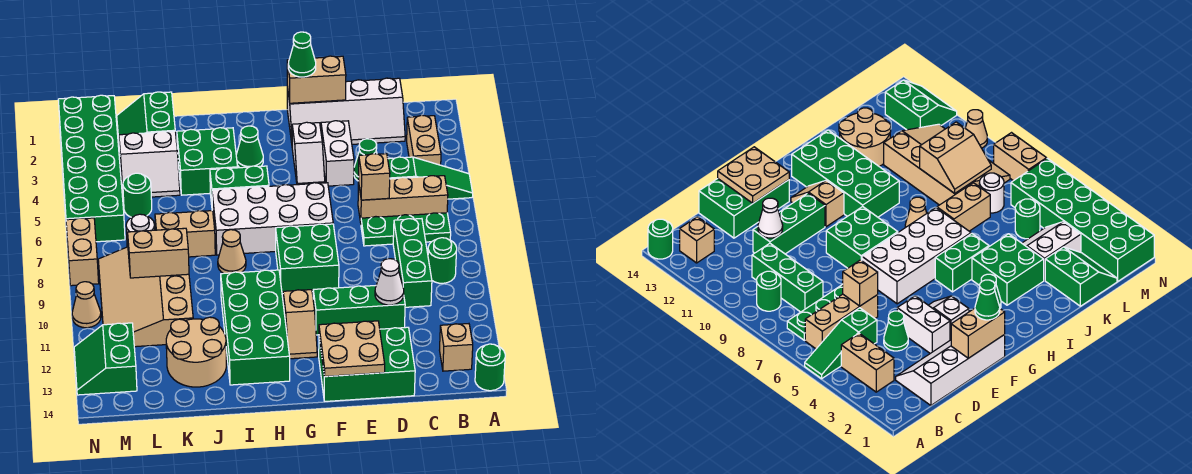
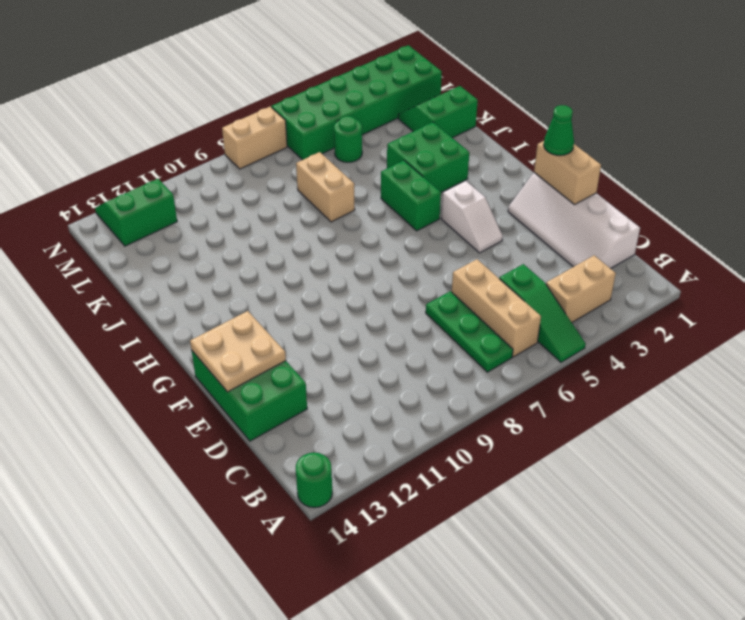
white 1x2 slope [442,181,503,253] -> white 1x2 slope turned to [292,122,325,185]
none -> green 1x1 round brick [428,238,457,283]
none -> tan 1x1 brick [440,324,473,371]
none -> green 1x3 brick [393,219,432,307]
none -> green 1x1 cone [354,139,377,181]

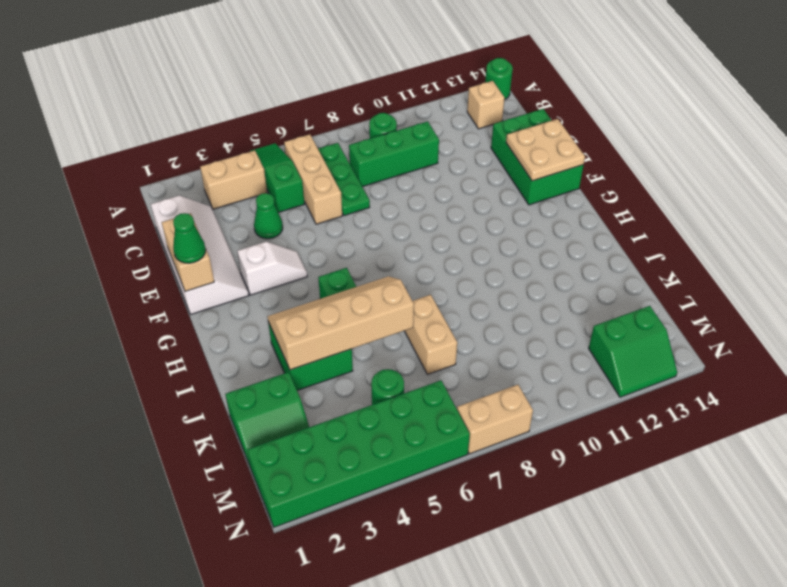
tan 2x4 slope [268,276,414,370] -> none
none -> green 1x3 brick [313,286,405,335]
none -> white 1x2 brick [321,121,354,186]
none -> white 2x4 brick [212,183,333,255]
none -> green 2x2 brick [276,224,339,294]

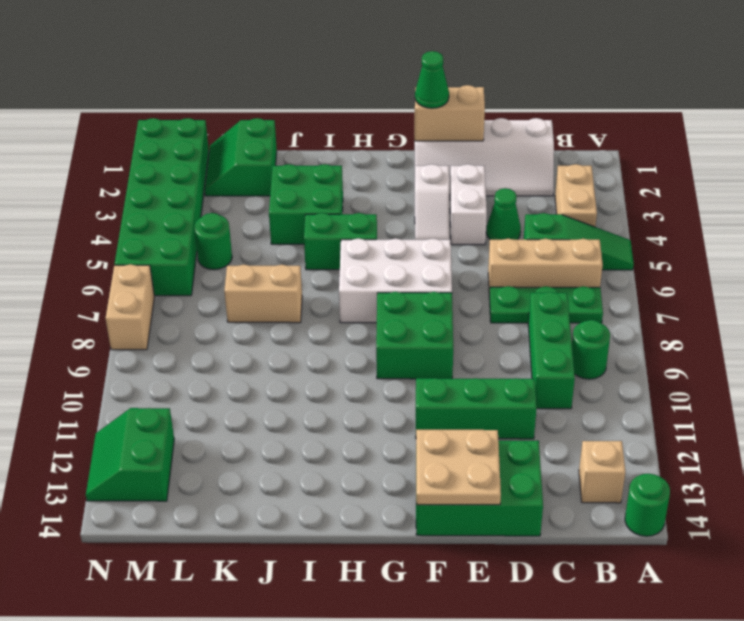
white 2x3 brick [339,238,452,323] -> white 2x4 brick [212,183,333,255]
none -> tan 1x2 slope [283,290,317,359]
none -> green 1x1 cone [236,126,263,168]
none -> green 2x4 brick [221,270,290,385]
none -> tan 1x1 cone [218,230,246,273]

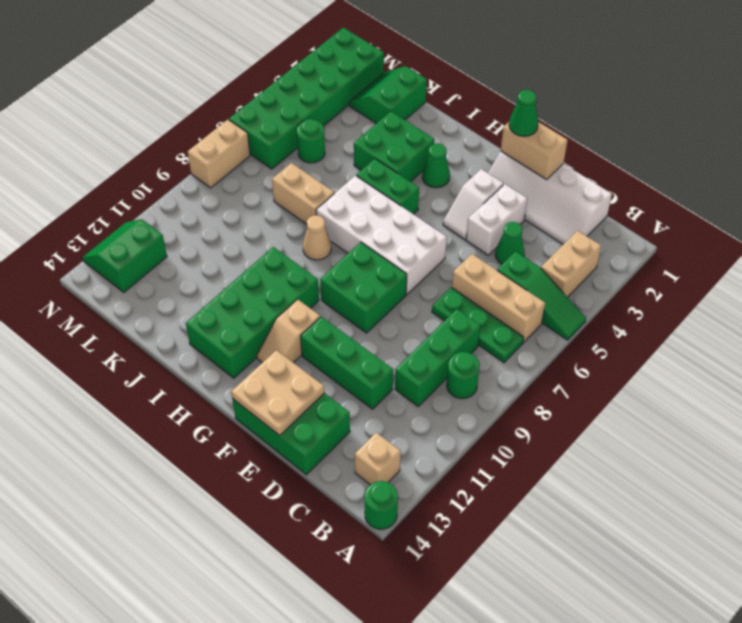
none -> tan 2x2 round brick [166,317,226,387]
none -> white 2x2 slope [119,131,180,199]
none -> tan 3x4 slope [98,247,193,347]
none -> white 1x1 round brick [126,214,155,247]

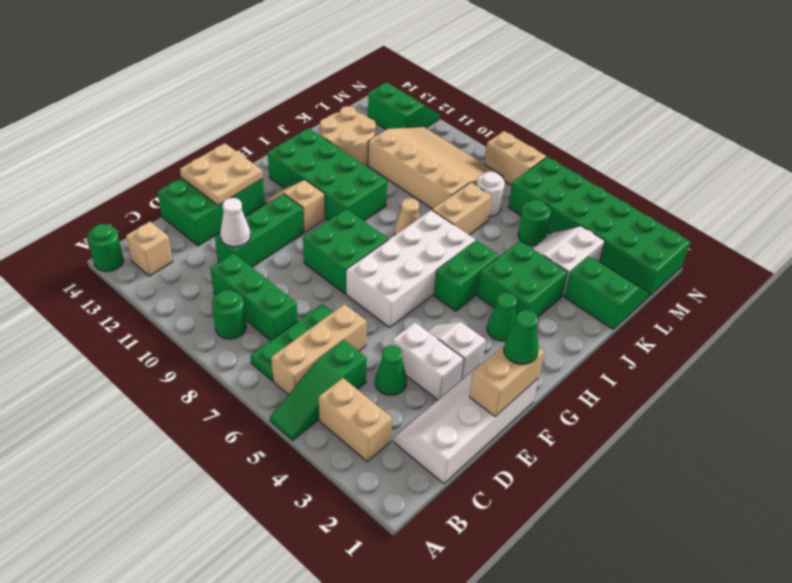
none -> tan 1x1 cone [72,282,101,328]
none -> tan 1x1 brick [358,154,390,200]
none -> tan 2x2 slope [127,228,189,278]

